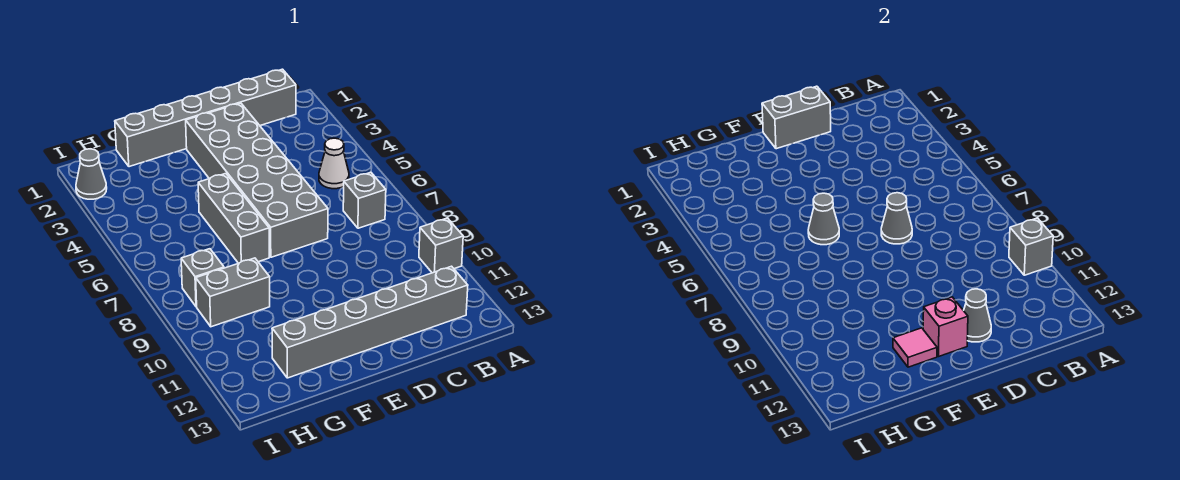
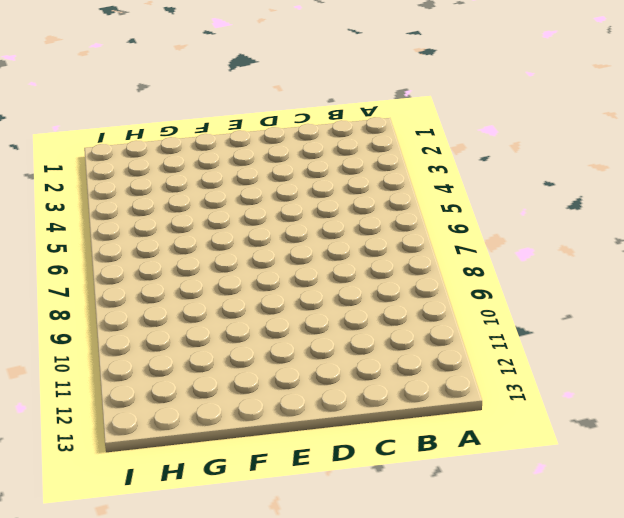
none -> grey 1x1 brick [419,218,463,273]
none -> grey 1x6 brick [115,69,296,167]
none -> white 1x1 cone [319,138,349,189]

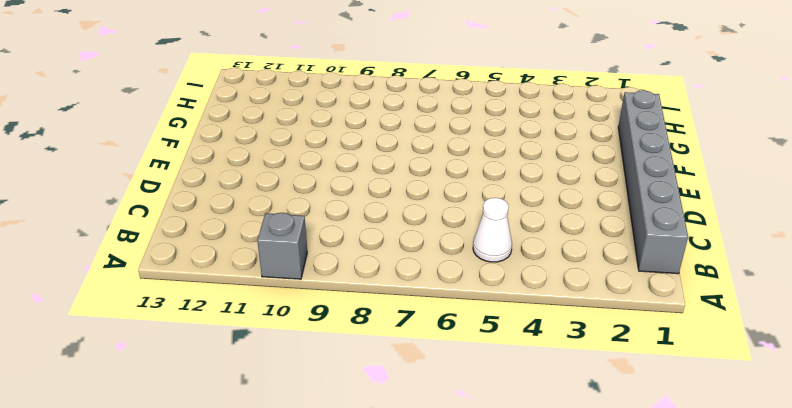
none -> grey 1x1 brick [343,172,386,228]
none -> grey 1x6 brick [272,266,468,378]
none -> grey 2x6 brick [186,103,328,257]

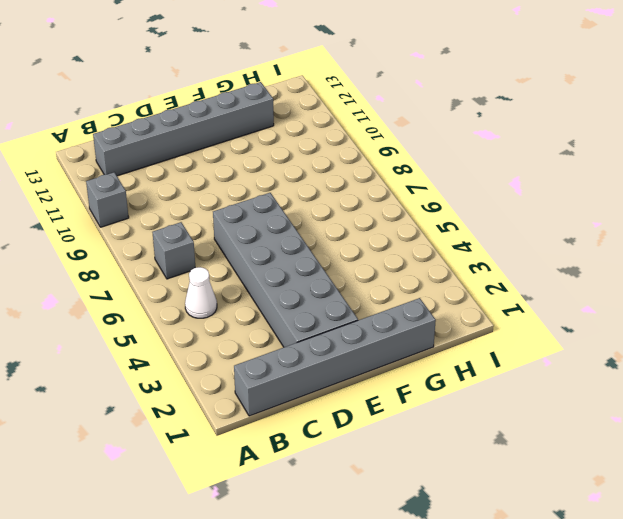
none -> grey 1x3 brick [198,174,269,263]
none -> grey 1x2 brick [196,258,270,327]
none -> grey 1x1 brick [181,249,224,307]

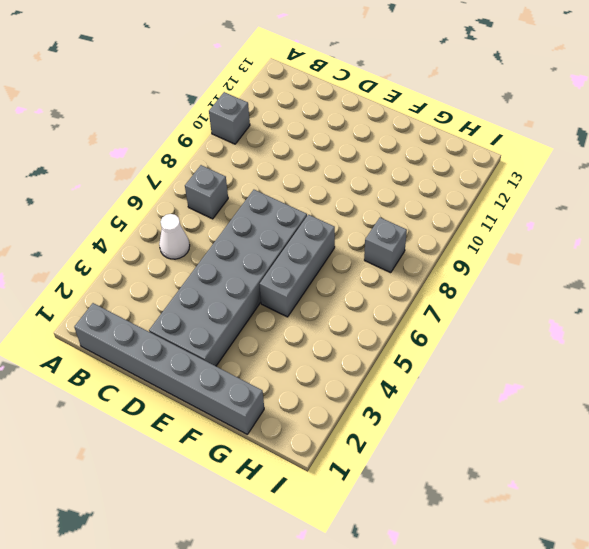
none -> grey 1x6 brick [272,266,468,378]
none -> grey 1x2 brick [196,258,270,327]
none -> grey 1x1 cone [76,149,107,199]

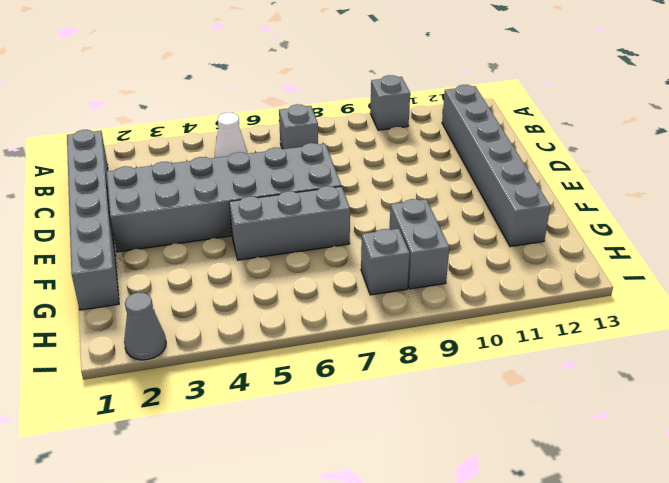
none -> grey 1x1 brick [1009,218,1053,275]
none -> grey 1x2 brick [762,86,831,149]
none -> grey 1x1 cone [881,193,912,244]

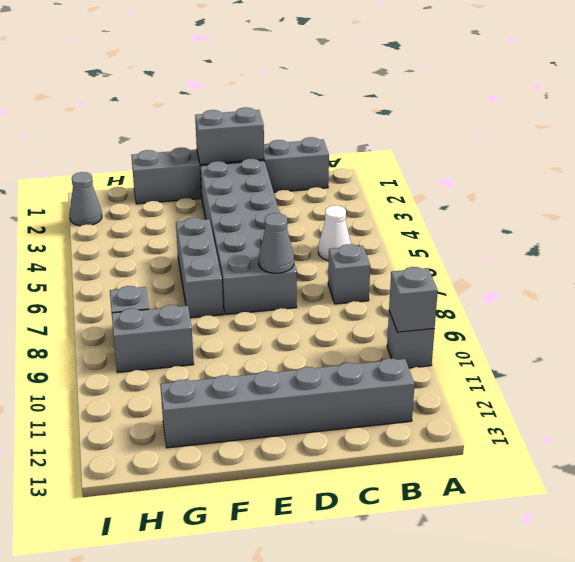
none -> grey 1x1 cone [964,289,991,342]
none -> pink 1x1 brick [923,297,968,357]
none -> grey 1x1 cone [808,193,839,245]

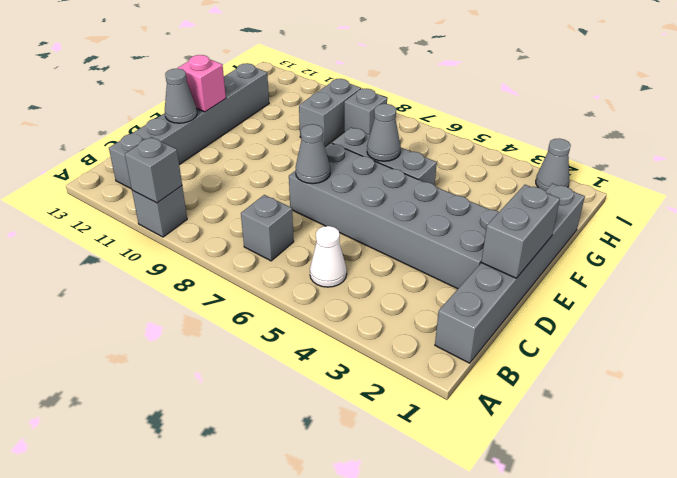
none -> pink 1x1 tile [893,328,937,367]

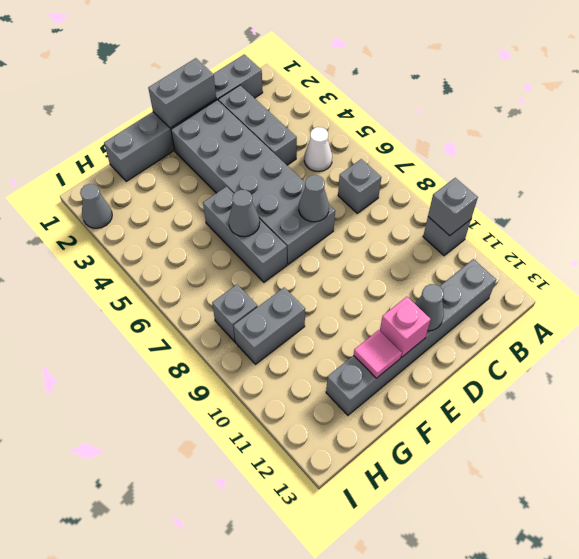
grey 1x3 brick [218,85,297,165] -> none

